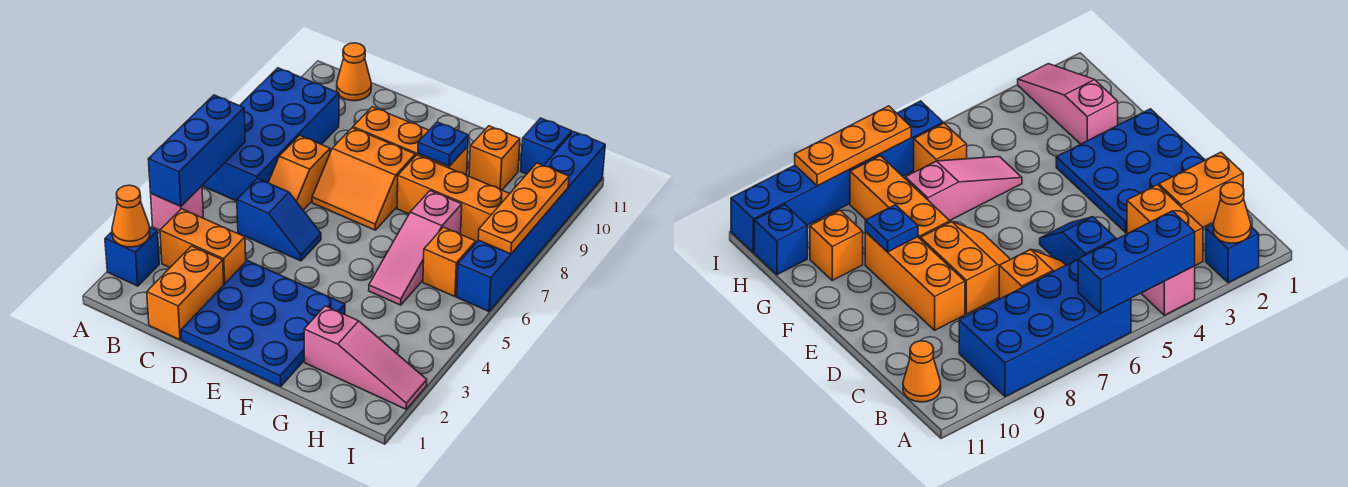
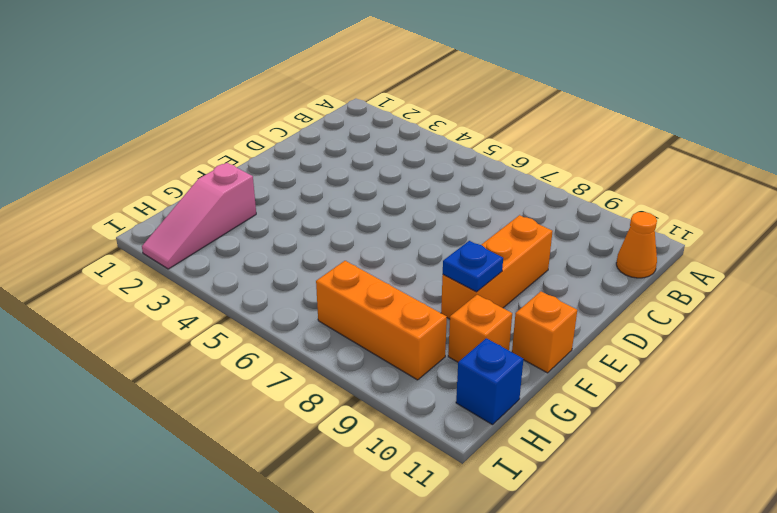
orange 1x1 brick [512,292,577,373] -> orange 1x1 brick moved to [423,227,476,297]
orange 1x3 brick [316,261,447,380] -> orange 1x3 brick turned to [397,155,510,243]
none -> blue 1x1 brick [105,227,159,286]
none -> pink 1x1 brick [151,186,203,230]
none -> blue 2x4 brick [202,68,339,201]

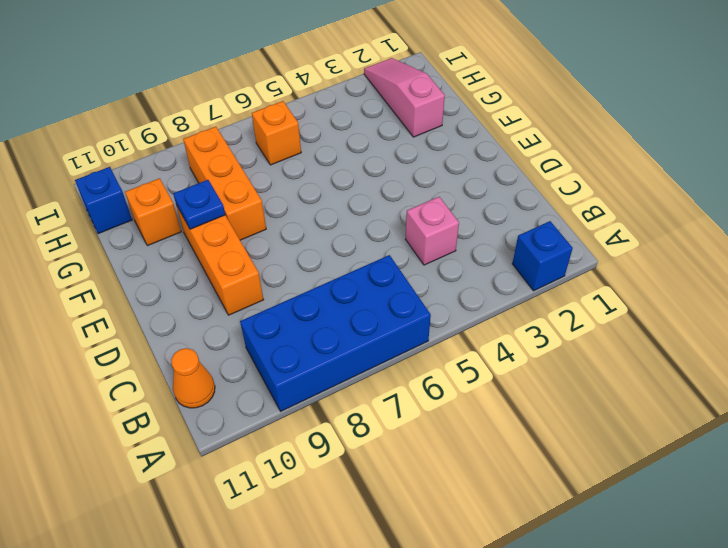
pink 1x1 brick [406,197,459,265] -> pink 1x1 brick moved to [151,186,203,230]
none -> orange 1x2 brick [160,209,246,284]
none -> orange 1x2 brick [147,246,224,340]
none -> blue 1x2 slope [237,179,321,261]

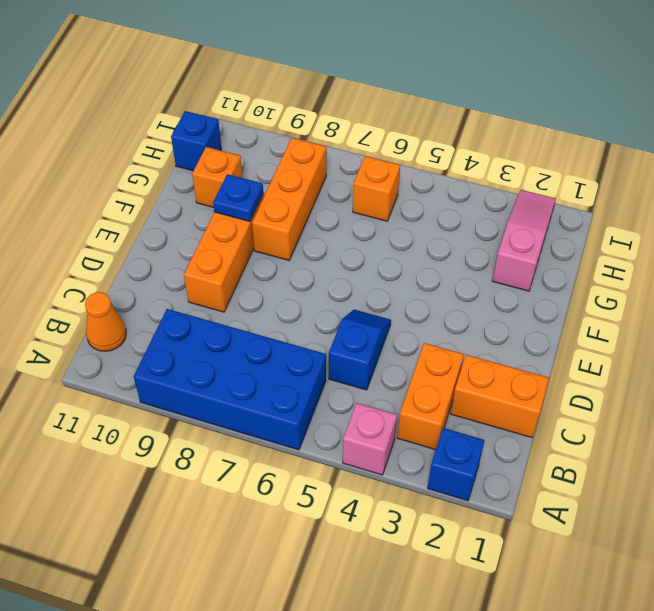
none -> orange 1x2 slope [268,135,330,210]
none -> blue 3x3 plate [181,260,345,387]
none -> orange 2x2 slope [312,128,415,230]

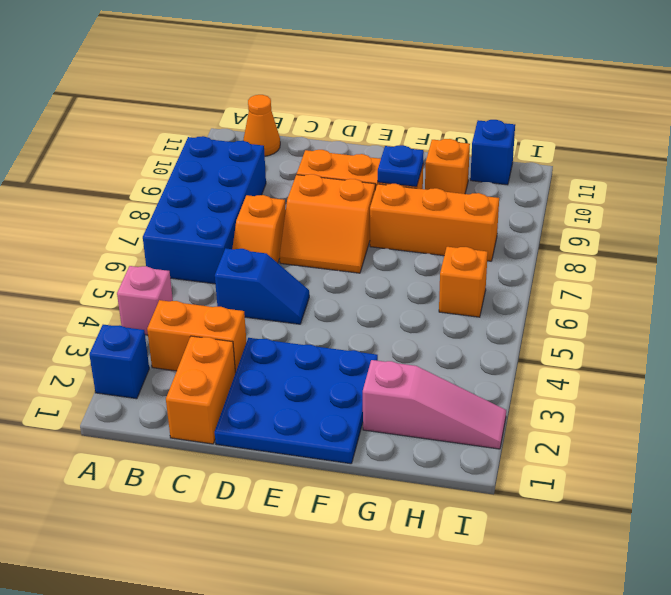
none -> pink 1x3 slope [369,191,462,305]
none -> blue 1x6 brick [457,132,605,311]
none -> orange 1x1 cone [112,185,150,247]

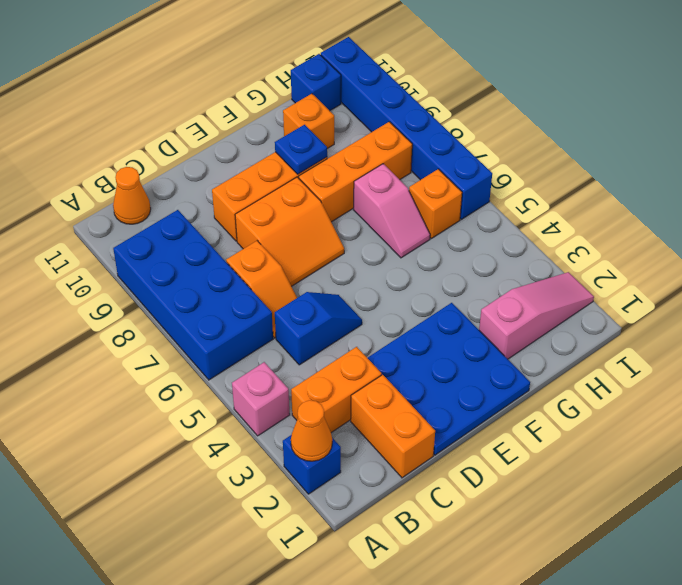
pink 1x2 slope [354,164,430,258] -> pink 1x3 slope [369,191,462,305]
none -> blue 1x3 brick [148,95,245,207]
none -> orange 1x3 plate [478,163,569,254]

